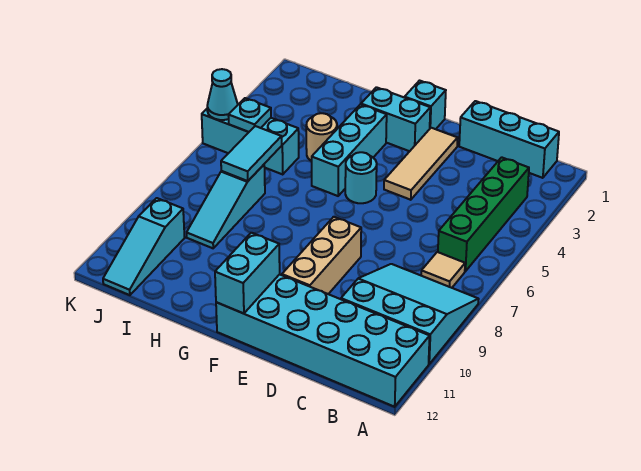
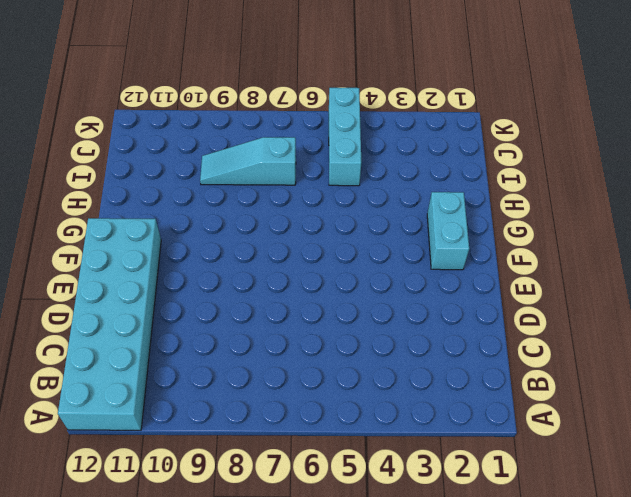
none -> cyan 3x3 slope [341,264,479,364]
none -> cyan 1x3 brick [459,101,559,178]
none -> green 1x4 brick [438,157,529,271]

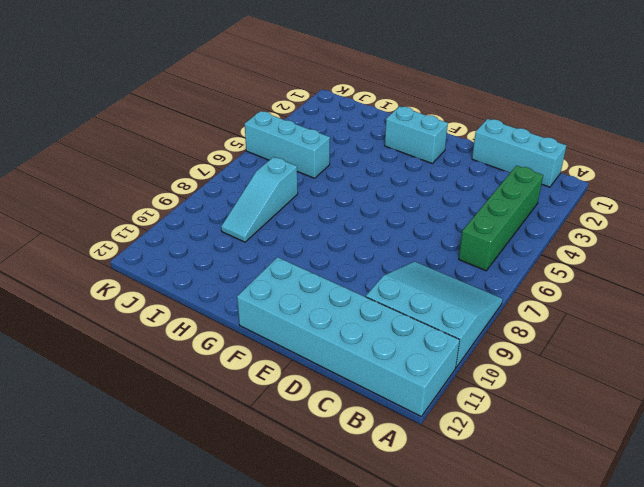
none -> tan 1x1 tile [421,252,465,288]
none -> tan 1x3 tile [384,128,458,200]
none -> tan 1x3 brick [282,217,361,294]

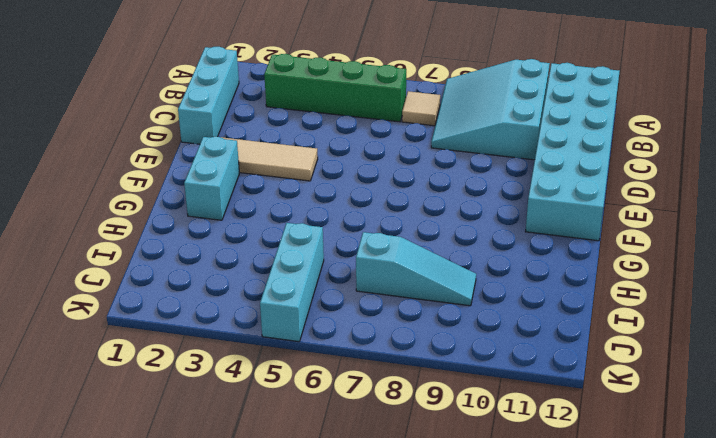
none -> tan 1x3 brick [282,217,361,294]
none -> cyan 1x1 brick [405,81,446,129]
none -> cyan 1x1 round brick [345,152,377,203]

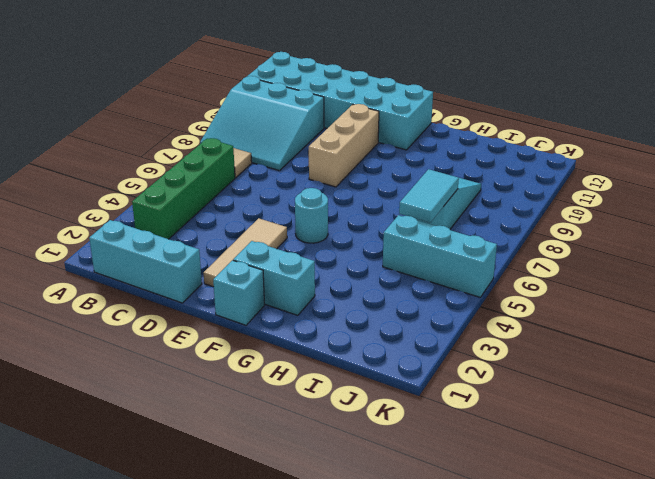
none -> cyan 1x3 brick [312,104,387,196]
none -> tan 1x1 round brick [306,113,337,161]
none -> cyan 1x3 slope [103,198,185,295]

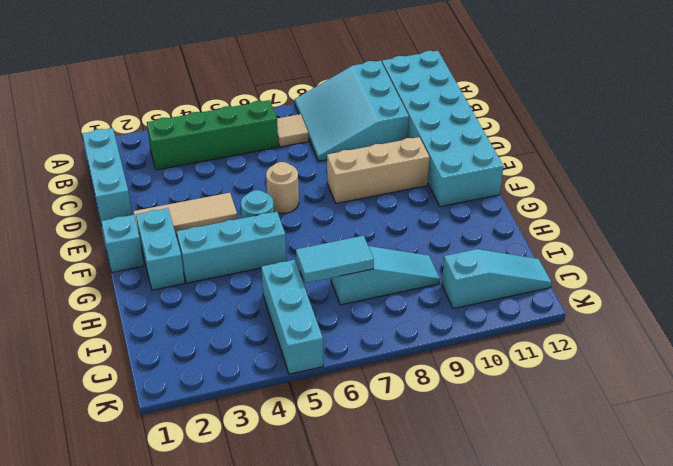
tan 1x1 round brick [266,162,299,214] -> tan 1x1 round brick moved to [306,113,337,161]
none -> cyan 1x2 brick [215,233,280,314]
none -> cyan 1x1 plate [228,98,271,132]
none -> cyan 1x1 cone [207,69,238,120]

